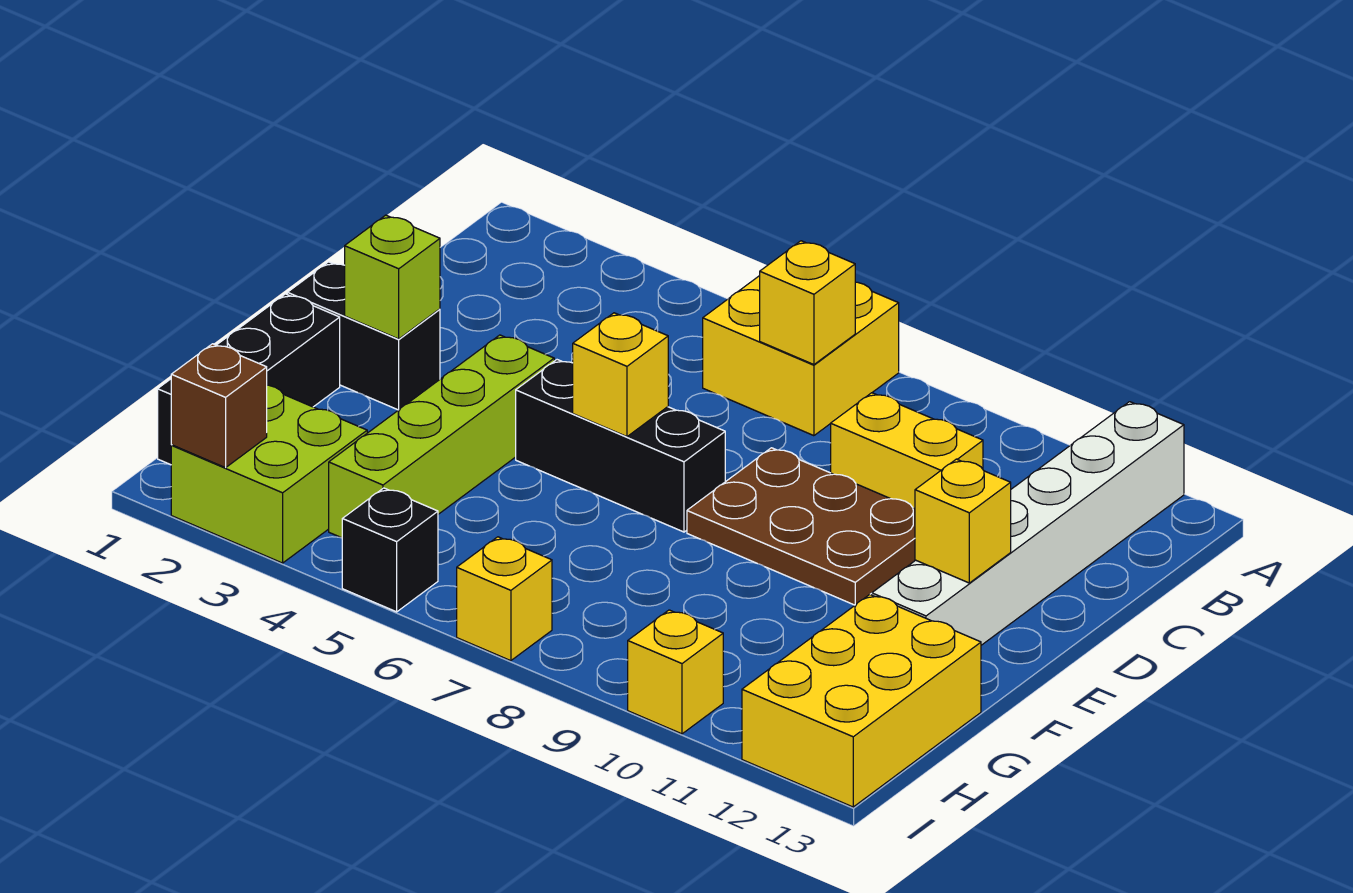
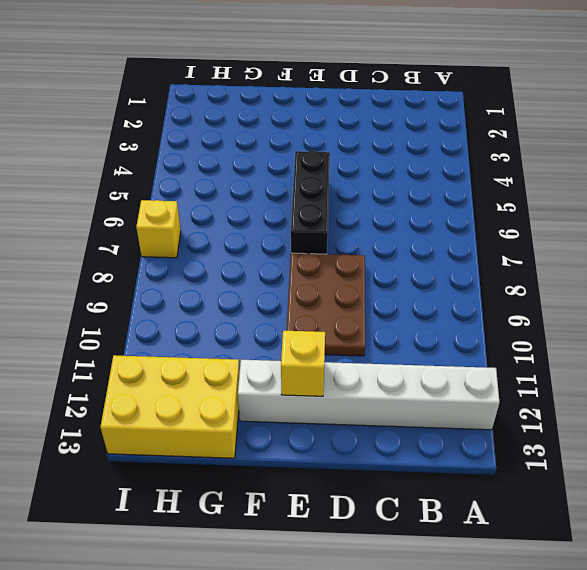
none -> yellow 2x2 brick [703,276,899,436]
none -> yellow 1x2 brick [831,393,983,509]
none -> black 1x2 brick [287,262,440,410]

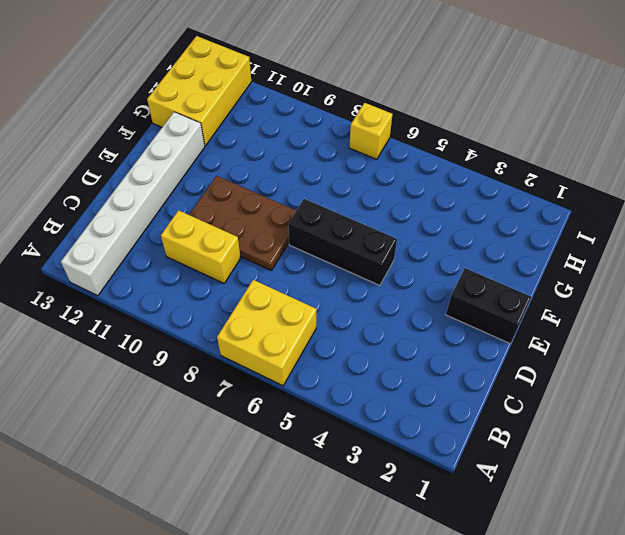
none -> lime 1x4 brick [329,335,554,538]
none -> black 1x3 brick [158,294,340,465]
none -> lime 2x2 brick [171,385,367,563]

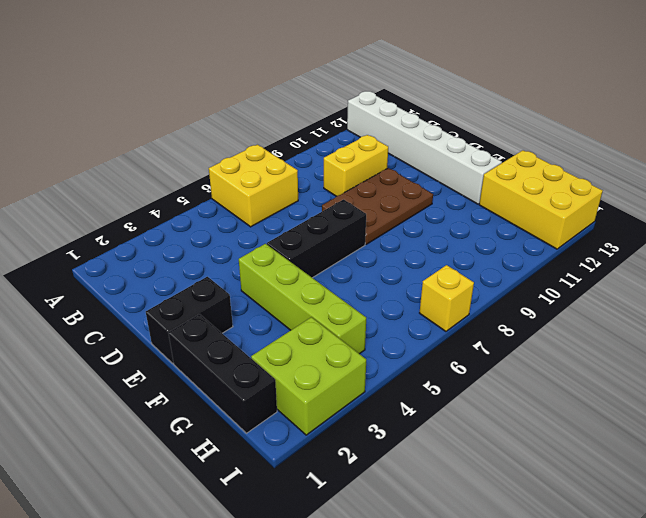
none -> black 1x1 brick [342,488,438,612]
none -> yellow 1x1 brick [628,610,723,734]
none -> yellow 1x1 brick [760,241,855,365]

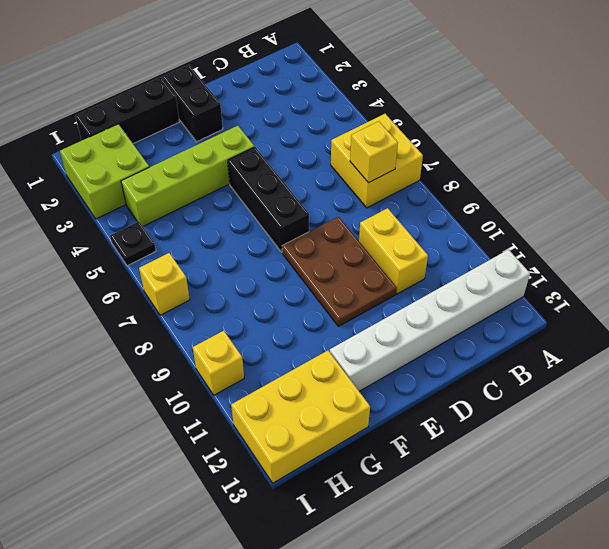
black 1x1 plate [110,222,156,266] -> black 1x1 brick [342,488,438,612]
none -> lime 1x1 brick [345,215,440,339]
none -> yellow 1x1 brick [573,313,668,437]
none -> yellow 1x1 brick [915,459,1011,583]

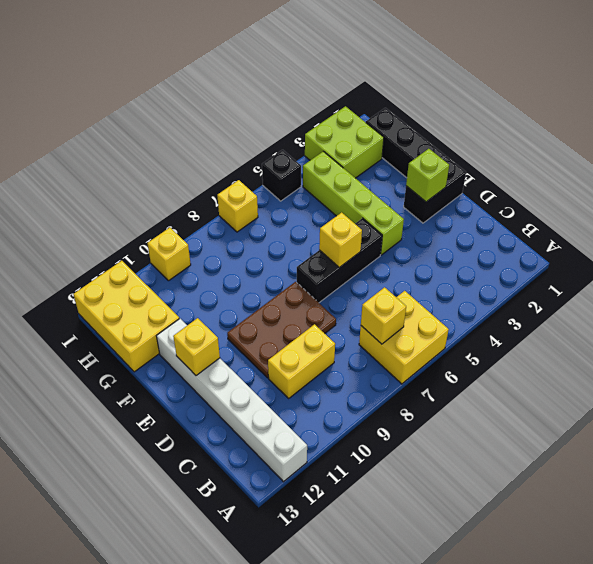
none -> brown 1x1 brick [171,344,267,468]

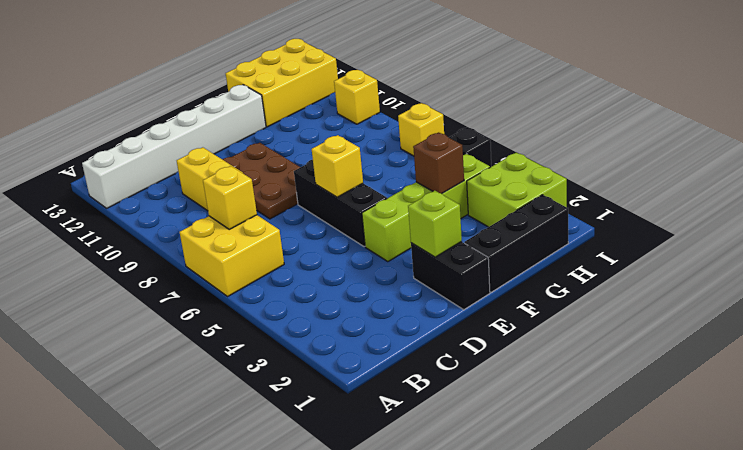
brown 1x1 brick [413,132,464,194] -> brown 1x1 brick moved to [171,344,267,468]
none -> yellow 1x1 brick [915,459,1011,583]

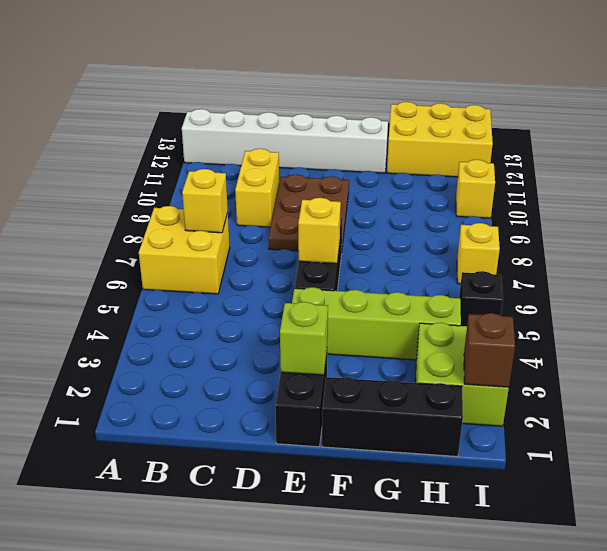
none -> yellow 1x1 brick [915,459,1011,583]

